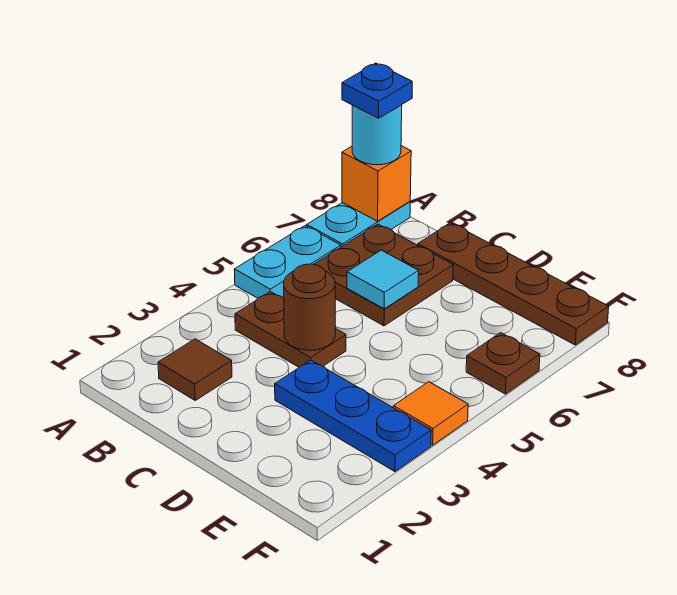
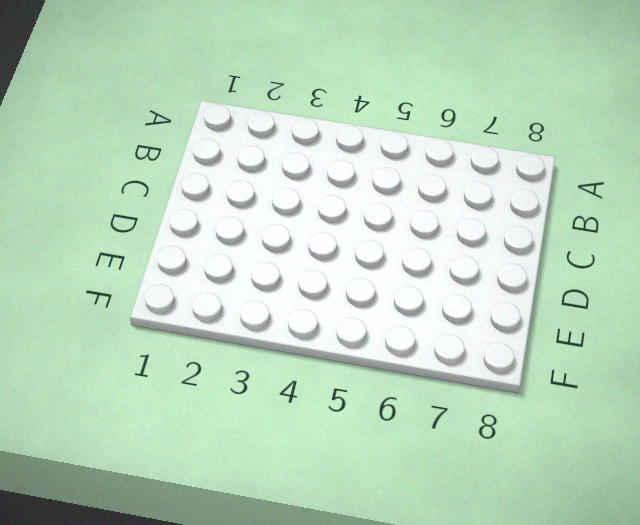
none -> cyan 1x2 plate [234,226,341,298]
none -> cyan 1x2 plate [307,202,410,247]
none -> brown 1x1 tile [158,339,232,400]

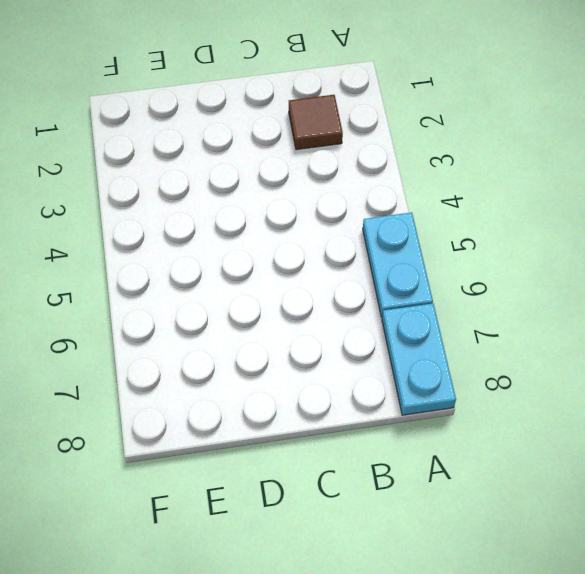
none -> brown 1x2 plate [235,292,346,367]
none -> brown 2x2 plate [314,224,453,326]
none -> brown 1x4 plate [418,223,609,345]

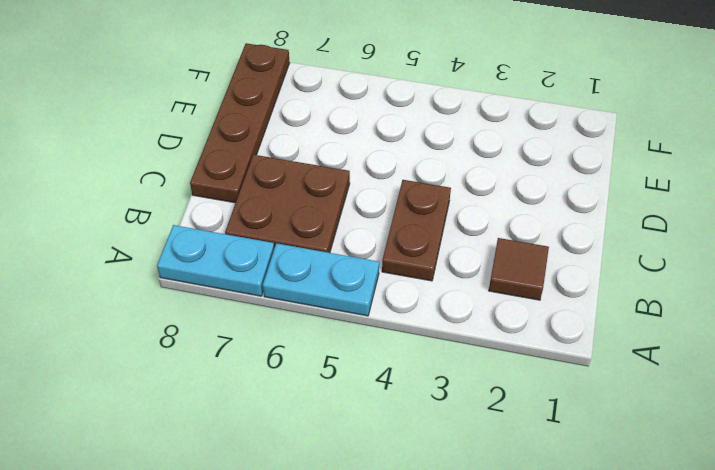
none -> blue 1x3 plate [275,360,431,472]
none -> orange 1x1 tile [393,382,468,445]
none -> brown 1x1 plate [466,333,540,394]

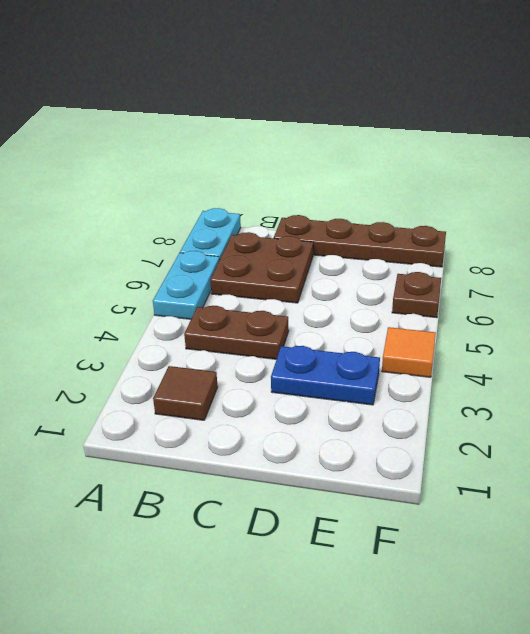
blue 1x2 plate [271,346,380,405] -> blue 1x3 plate [275,360,431,472]
none -> orange 1x1 brick [342,146,411,221]
none -> brown 1x1 round brick [284,264,335,350]
none -> cyan 1x1 tile [347,250,419,309]

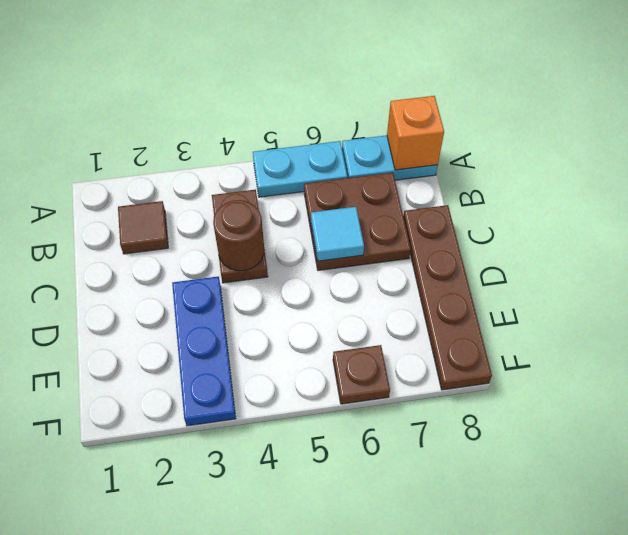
none -> orange 1x1 tile [393,382,468,445]
none -> cyan 1x1 round brick [352,105,402,165]
none -> blue 1x1 plate [342,63,412,118]

